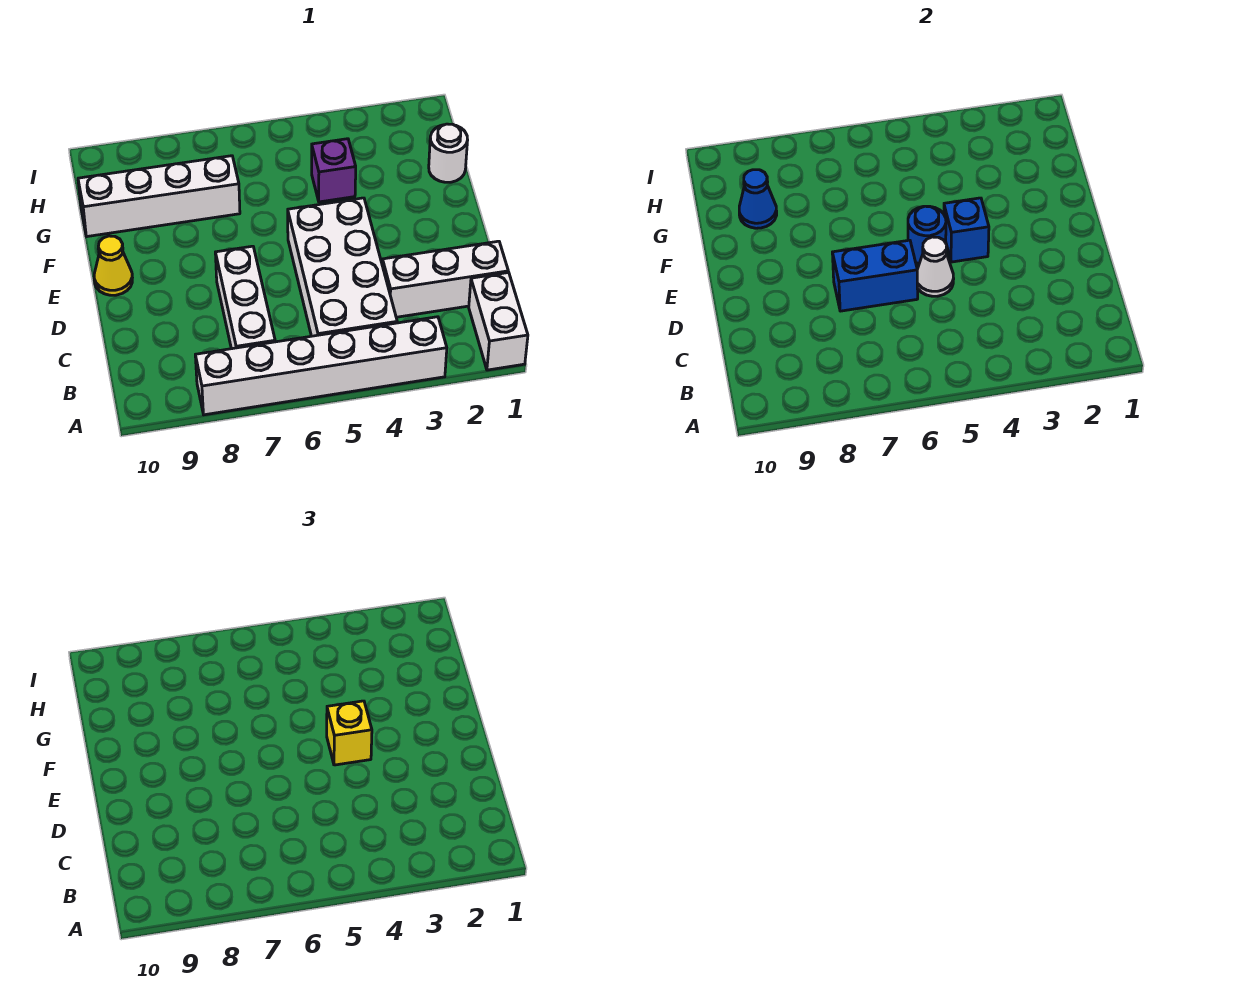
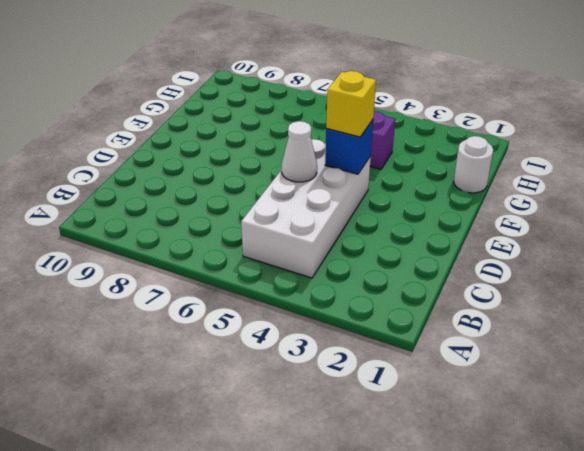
none -> white 1x2 brick [469,272,528,370]
none -> white 1x6 brick [195,317,447,415]
none -> white 1x3 brick [215,246,275,349]

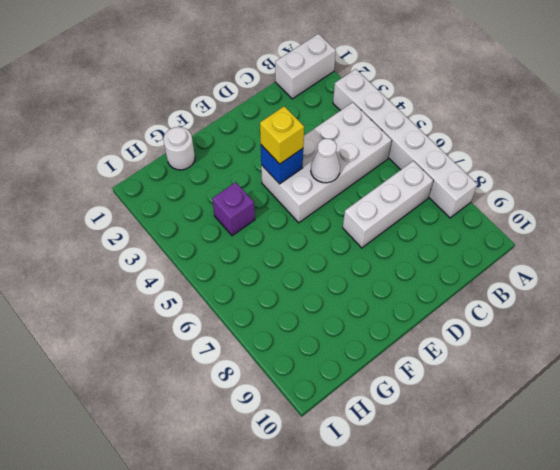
none -> white 1x3 brick [382,241,508,317]
none -> yellow 1x1 cone [94,236,132,295]
none -> white 1x4 brick [78,156,240,237]

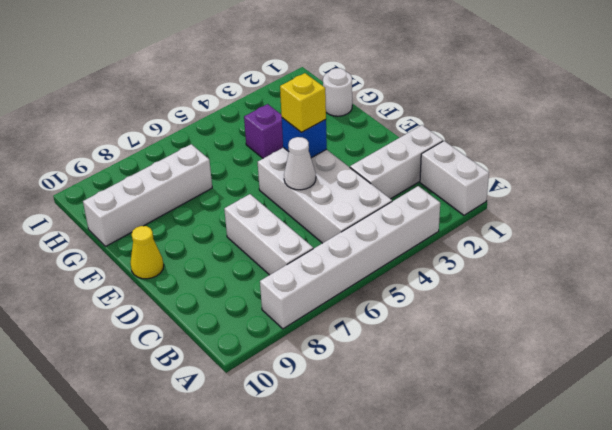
none -> blue 1x2 brick [832,240,918,311]
none -> blue 1x1 round brick [908,206,946,264]
none -> blue 1x1 cone [739,170,777,228]

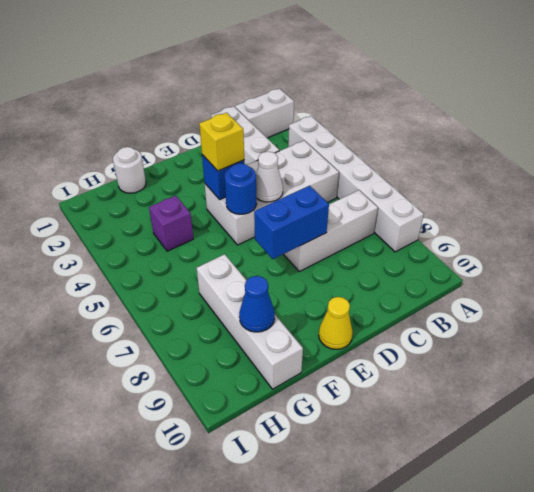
blue 1x2 brick [254,186,329,259] -> blue 1x2 brick turned to [832,240,918,311]

